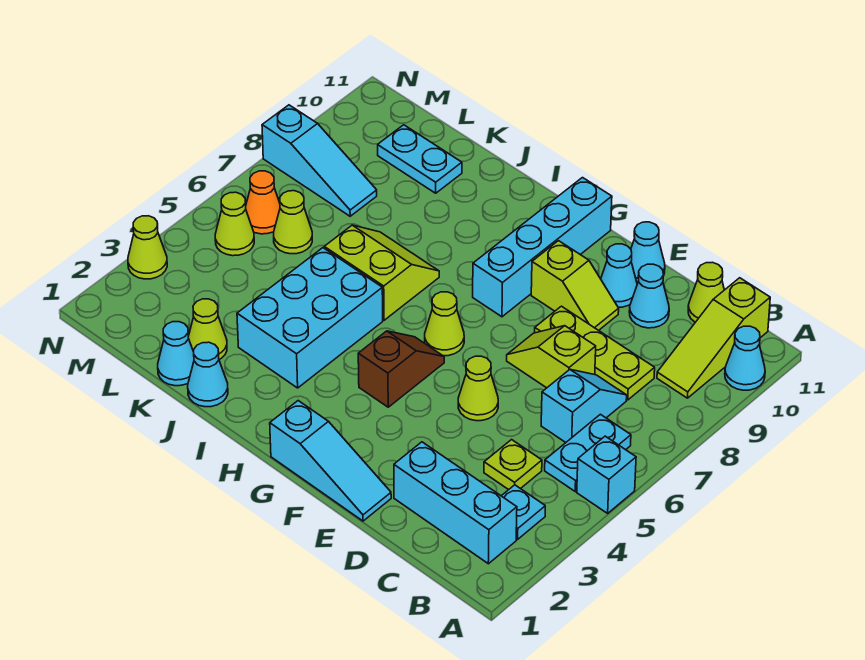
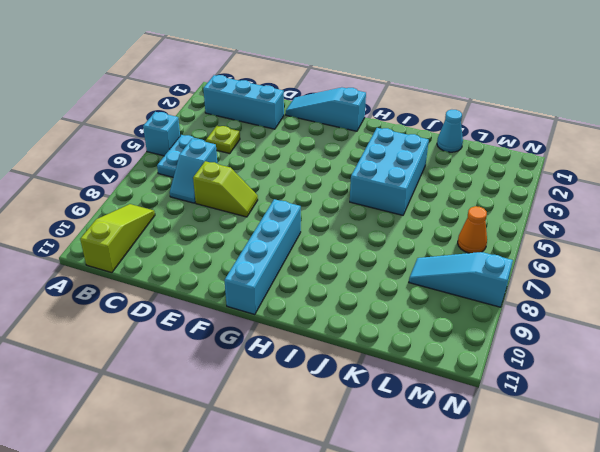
none -> cyan 1x1 cone [725,326,765,390]
none -> cyan 1x1 plate [502,485,545,539]
none -> lime 1x3 plate [535,306,655,400]
none -> lime 1x1 cone [688,262,724,322]

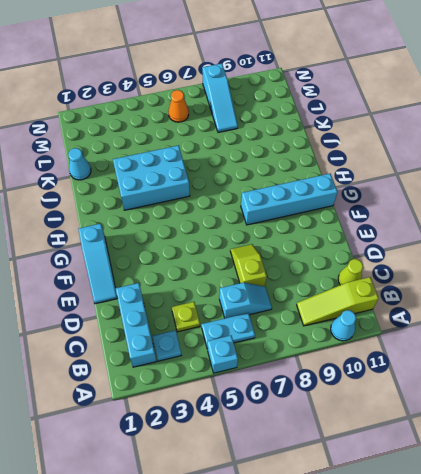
none -> lime 1x3 plate [535,306,655,400]
none -> cyan 1x1 cone [629,264,669,328]
none -> lime 1x1 cone [458,356,498,421]
none -> lime 1x2 slope [531,241,619,330]

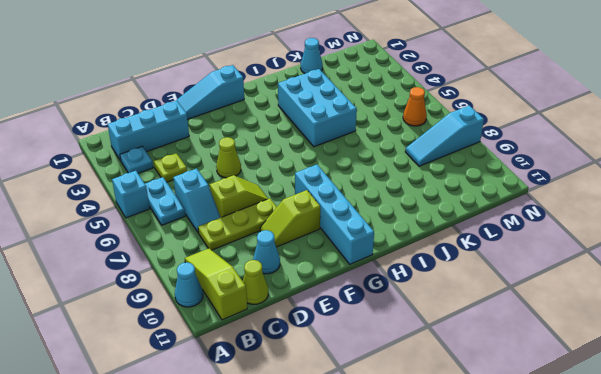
none -> cyan 1x1 cone [601,244,637,307]
none -> cyan 1x1 cone [631,222,665,284]
none -> brown 1x2 slope [358,331,444,407]
none -> lime 1x1 cone [425,292,464,356]

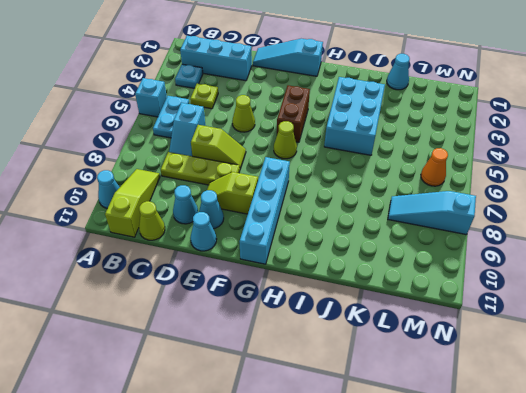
brown 1x2 brick [277,85,310,142] -> brown 1x2 slope [358,331,444,407]
none -> lime 2x2 slope [324,225,439,320]
none -> cyan 1x1 cone [188,342,228,407]
none -> lime 1x1 cone [188,299,227,360]
none -> cyan 1x2 plate [378,125,462,193]

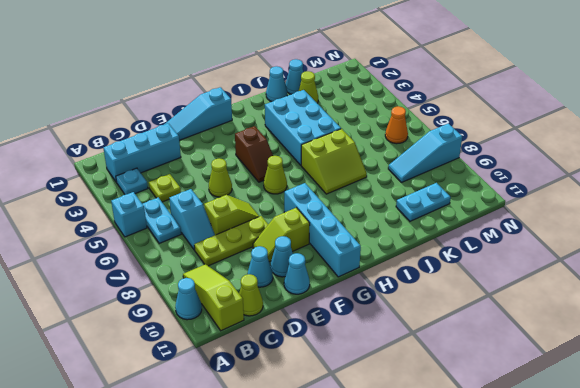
none -> lime 1x1 cone [274,191,312,254]
none -> lime 1x1 cone [215,192,254,256]
none -> lime 1x1 cone [128,216,167,279]

